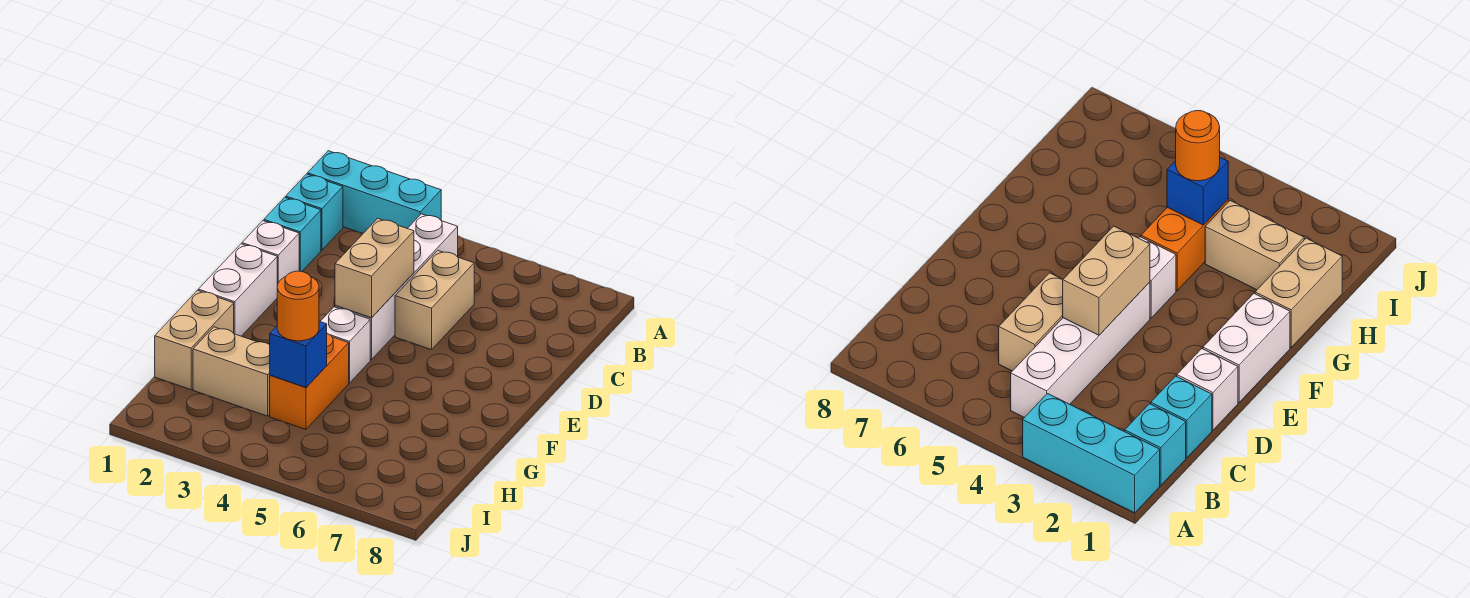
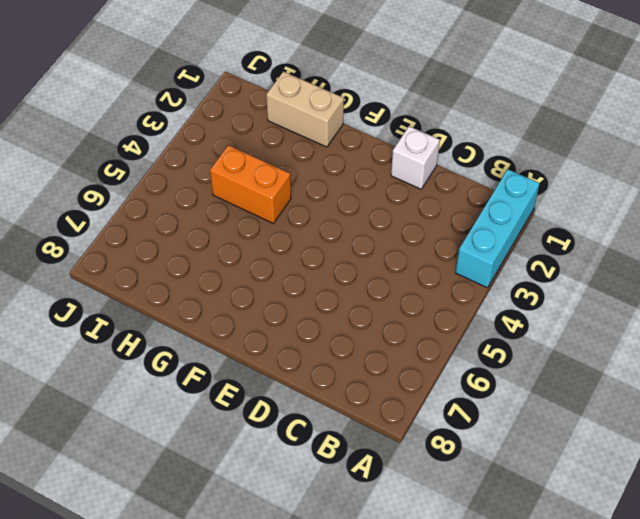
none -> cyan 1x1 brick [286,174,343,250]
none -> white 1x4 brick [335,214,458,360]
none -> cyan 1x1 brick [264,197,321,272]

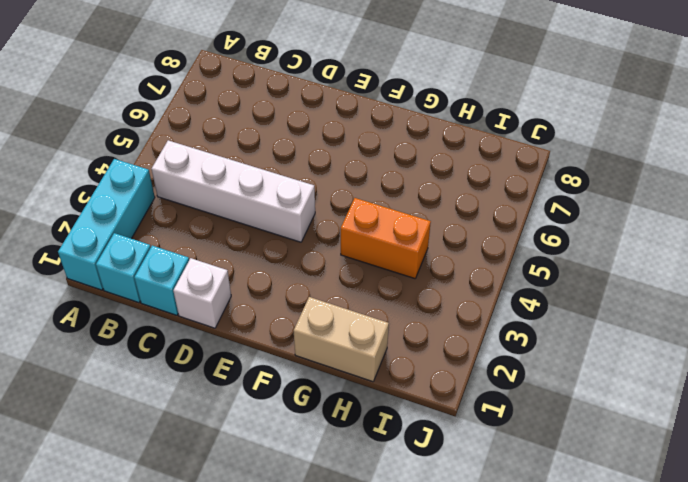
none -> tan 1x2 brick [395,251,474,350]
none -> white 1x2 brick [198,244,277,336]
none -> white 1x1 brick [320,307,370,383]

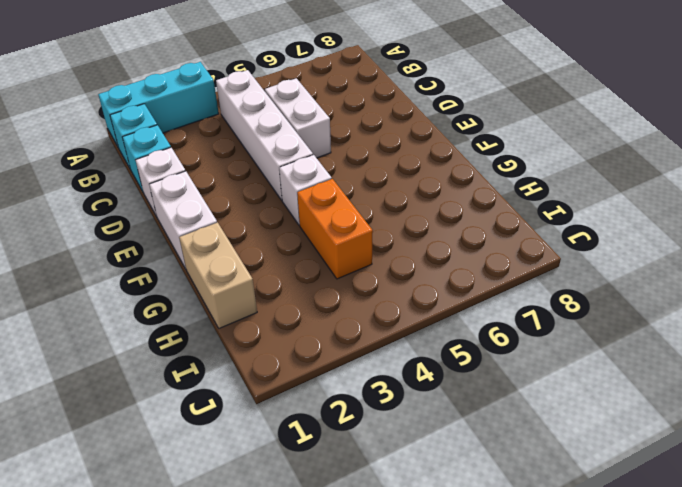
white 1x2 brick [265,78,331,158] -> tan 1x2 brick [395,251,474,350]
none -> tan 1x2 brick [193,327,270,416]
none -> tan 1x2 brick [335,218,414,318]
none -> blue 1x1 brick [270,321,327,387]

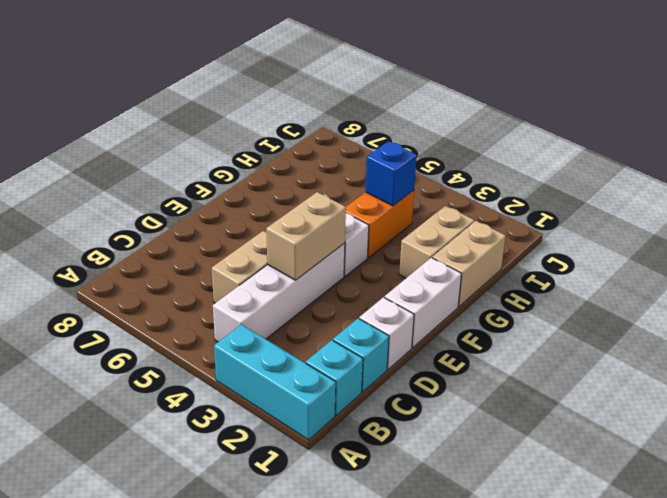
tan 1x2 brick [399,206,474,278] -> tan 1x2 brick turned to [193,327,270,416]
none -> orange 1x1 round brick [277,271,319,341]

